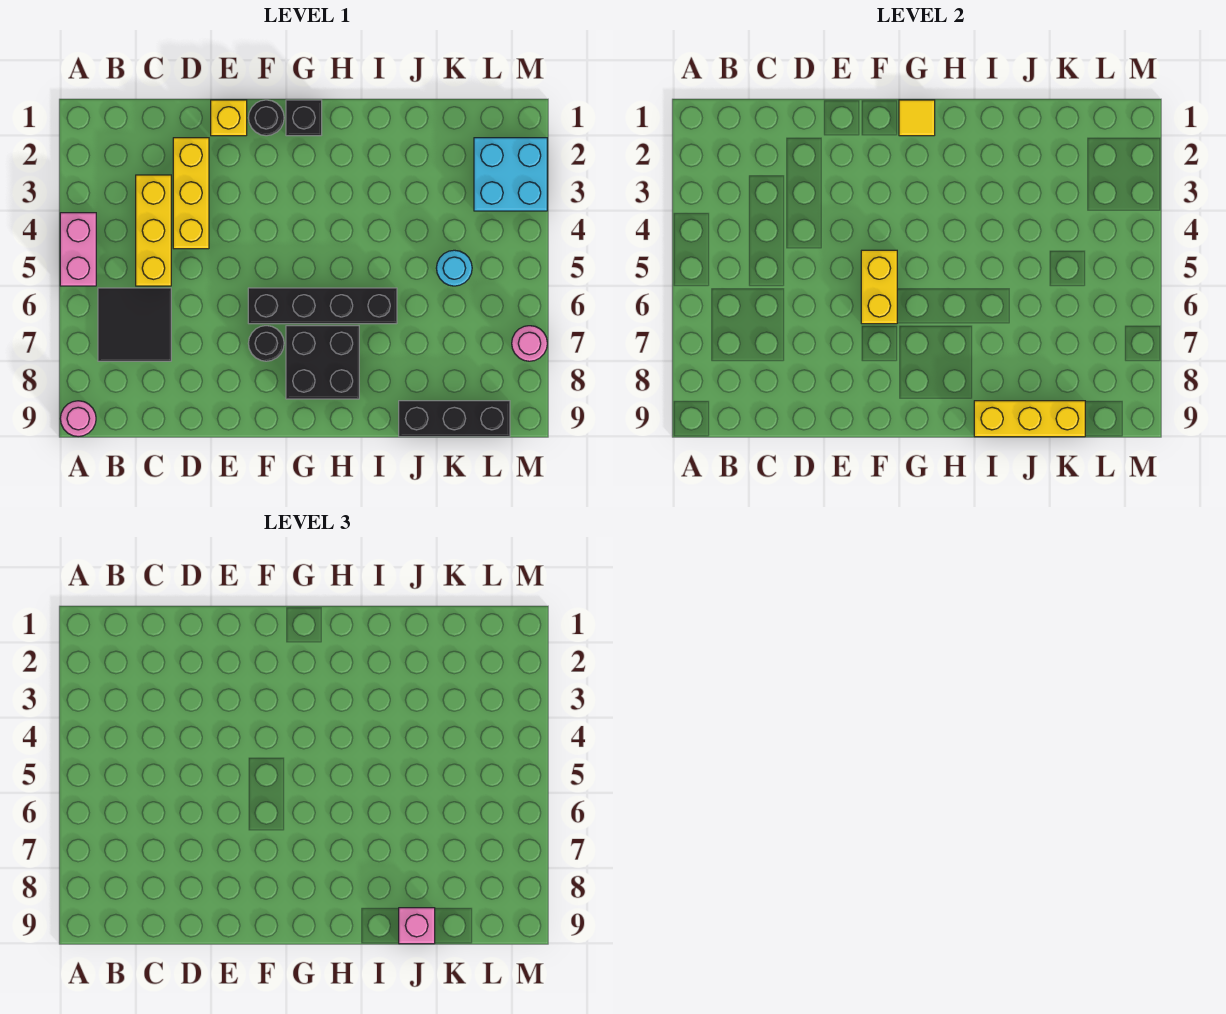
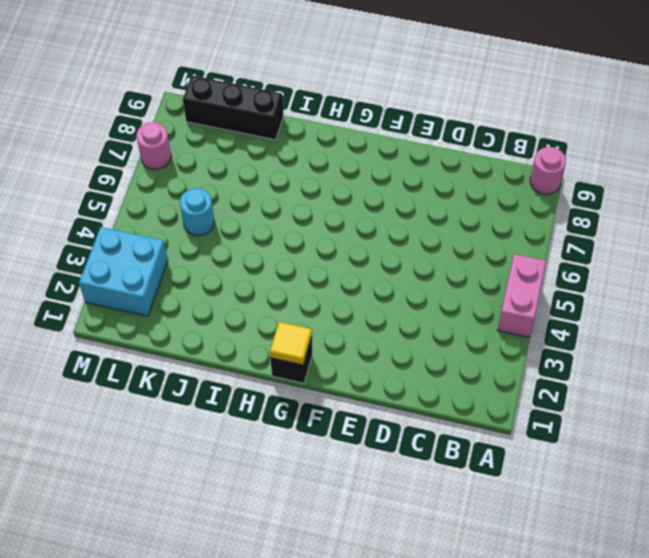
none -> black 2x2 tile [98,288,171,361]
none -> yellow 1x3 brick [136,175,171,286]
none -> yellow 1x3 brick [173,138,209,249]

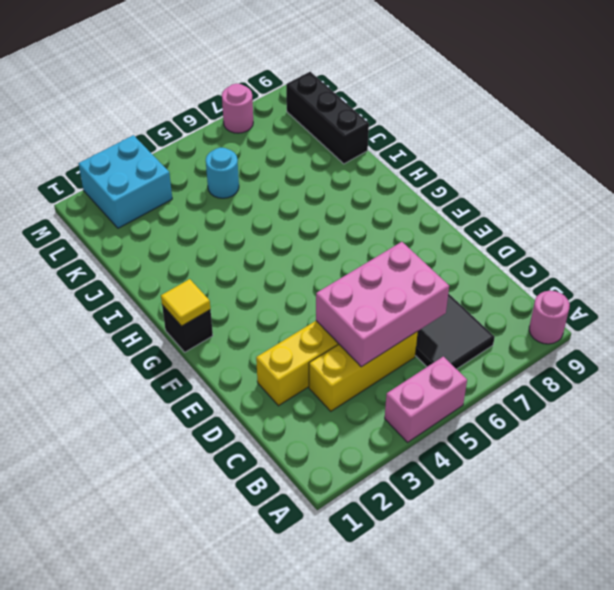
pink 2x3 brick [316,242,449,367] -> none
none -> yellow 1x1 brick [211,100,247,136]
none -> black 1x1 round brick [248,100,284,136]
none -> black 1x4 brick [248,288,397,324]

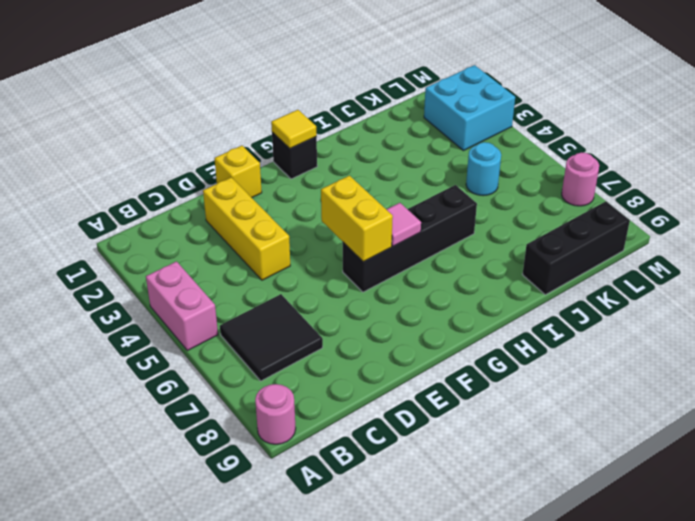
pink 1x1 tile [386,203,421,246] -> none
none -> yellow 1x3 brick [136,175,171,286]
none -> black 1x1 round brick [248,100,284,136]
none -> black 1x1 round brick [248,326,284,361]

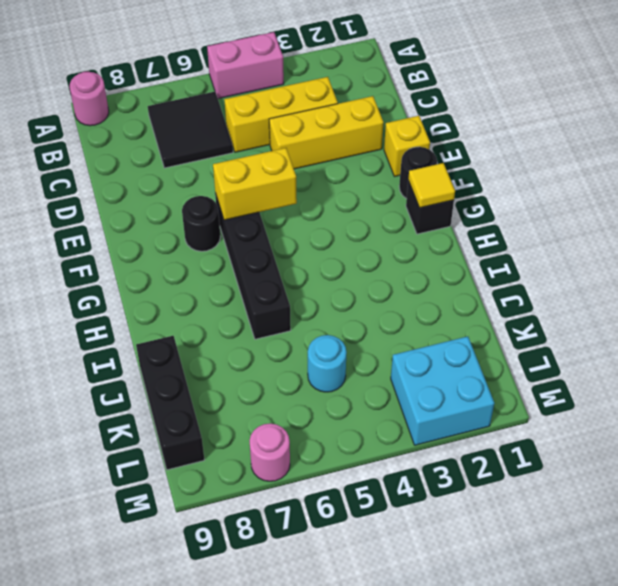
none -> black 2x2 brick [286,326,359,399]
none -> yellow 1x3 brick [974,401,1085,437]
none -> pink 1x1 brick [399,908,435,944]

